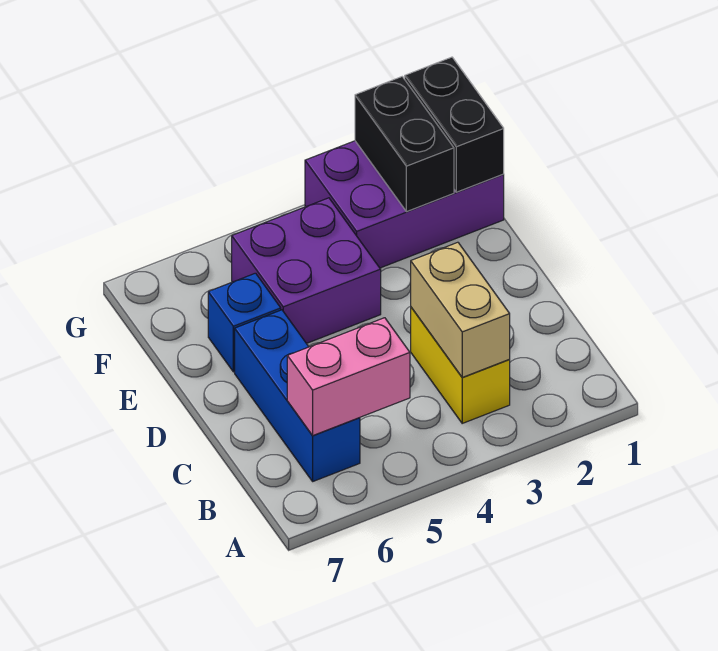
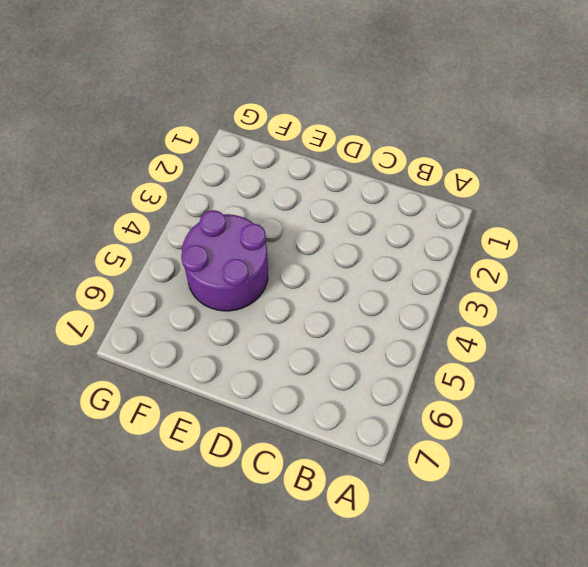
purple 2x2 round brick [181,210,268,311] -> purple 2x2 brick [232,198,381,343]
none -> yellow 1x2 brick [411,307,510,423]
none -> blue 1x3 brick [235,310,360,481]

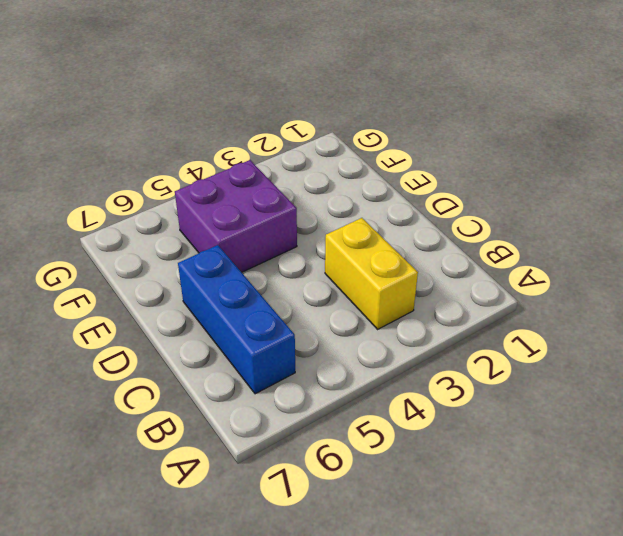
none -> blue 1x1 brick [208,273,281,372]
none -> purple 2x3 brick [305,141,504,268]

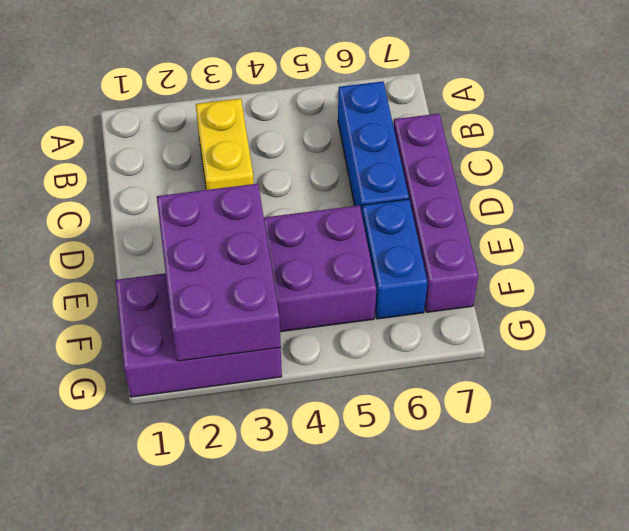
purple 1x4 brick [394,114,478,312] -> none
purple 2x3 brick [157,184,281,361] -> black 1x2 brick [355,77,454,212]
blue 1x2 brick [362,199,428,319] -> blue 1x1 brick [208,273,281,372]
none -> tan 1x2 brick [411,242,510,377]
none -> pink 1x2 brick [287,318,410,436]

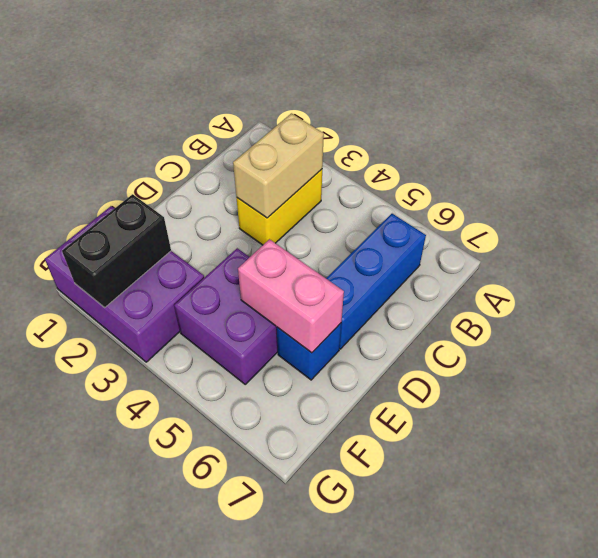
pink 1x2 brick [238,239,344,353] -> pink 1x2 brick moved to [287,318,410,436]
none -> black 1x2 brick [405,57,504,192]

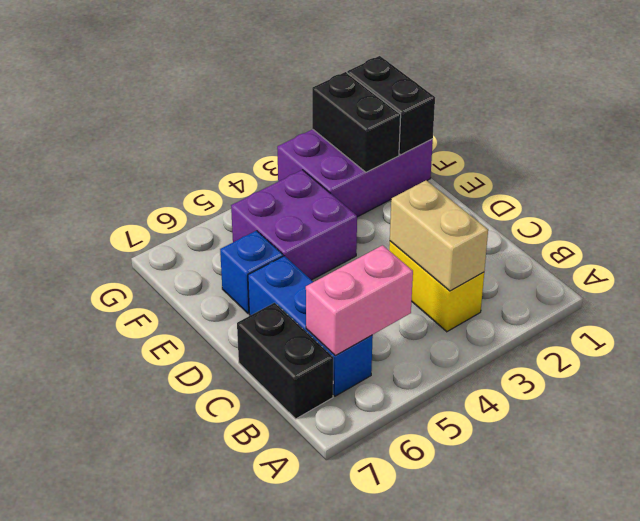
black 1x2 brick [237,303,333,419] -> none

